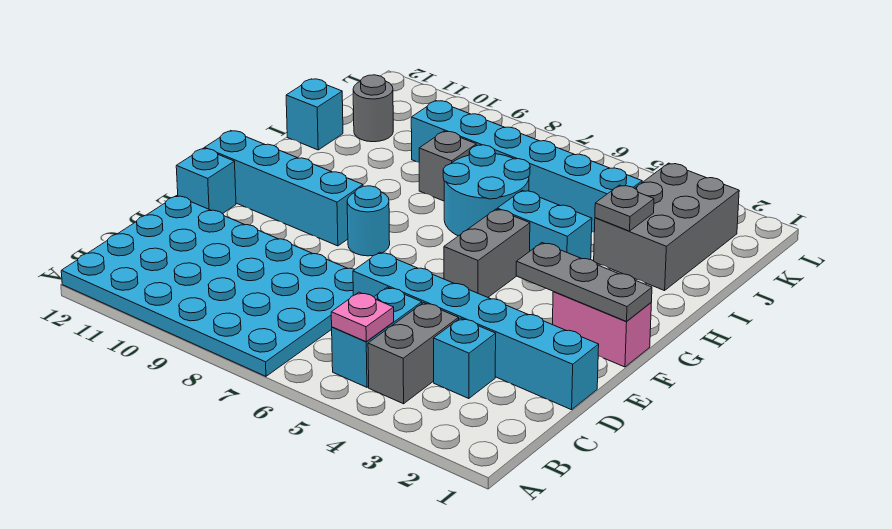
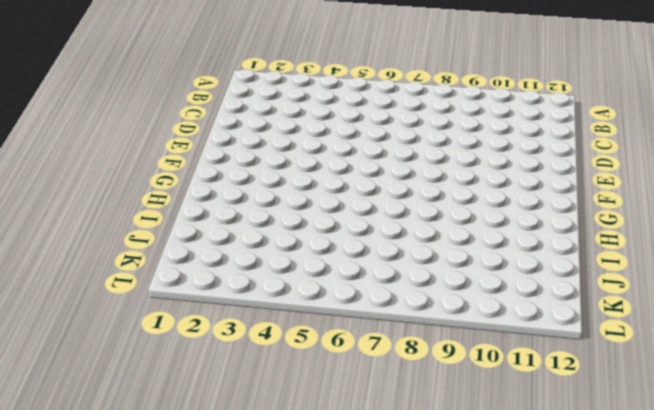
none -> cyan 4x6 plate [61,196,355,376]
none -> grey 1x2 brick [368,303,459,404]
none -> cyan 1x2 brick [332,287,422,387]

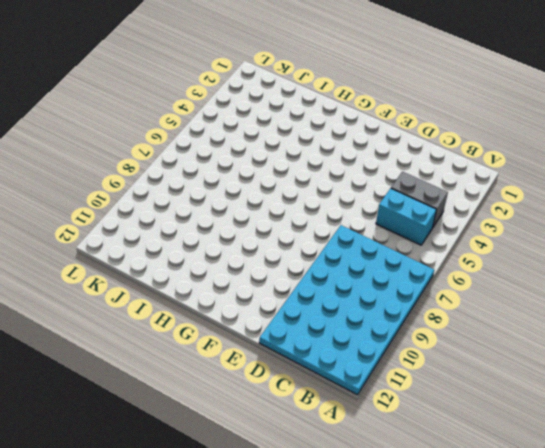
none -> cyan 1x1 brick [434,318,496,399]
none -> cyan 1x6 brick [353,252,599,410]
none -> cyan 1x1 brick [176,148,236,214]

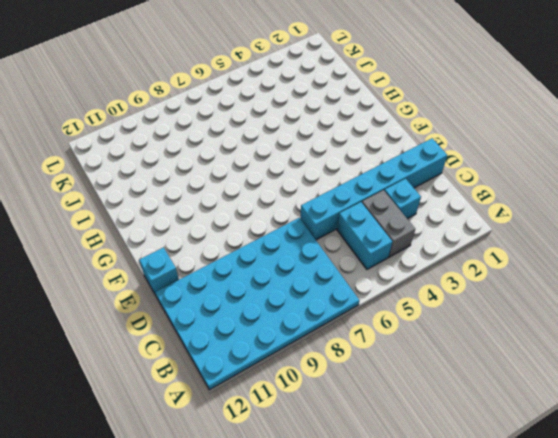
none -> pink 1x2 brick [553,292,651,367]
none -> grey 1x2 brick [444,209,530,297]
none -> cyan 1x1 round brick [347,186,390,256]

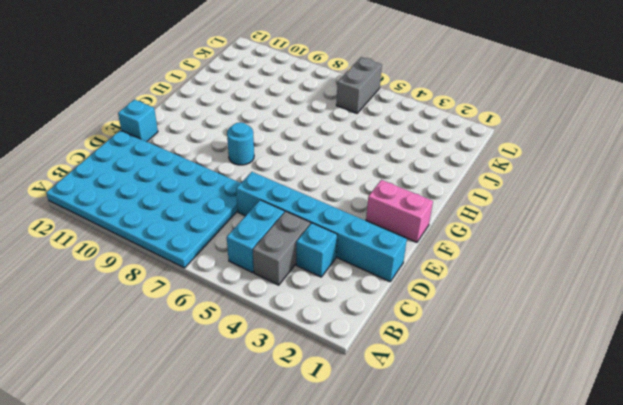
grey 1x2 brick [336,57,382,113] -> grey 1x2 brick moved to [444,209,530,297]
none -> cyan 1x4 brick [205,131,363,246]
none -> cyan 1x2 brick [497,190,592,260]
none -> cyan 2x2 round brick [443,145,530,236]

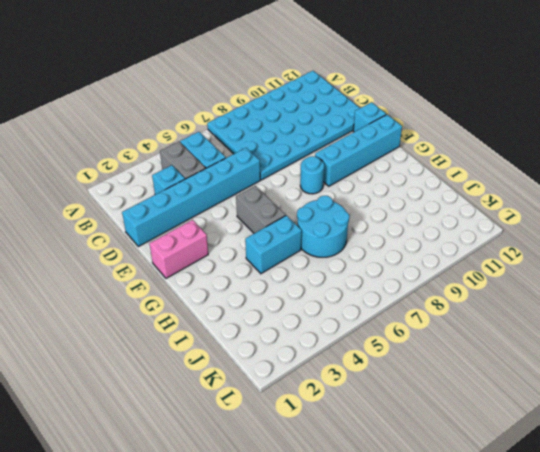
none -> grey 2x3 brick [594,163,739,291]
none -> grey 1x1 brick [419,131,476,201]
none -> cyan 1x1 brick [286,79,343,150]

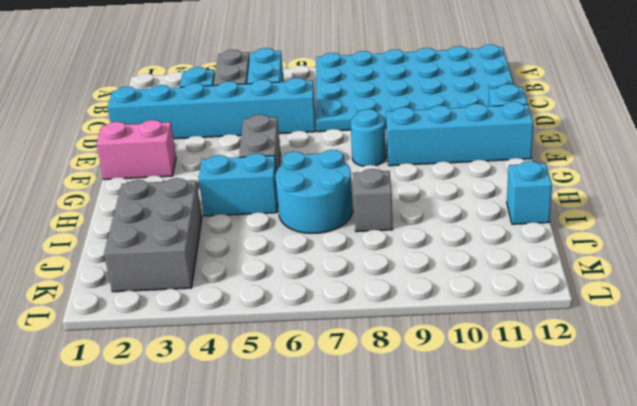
none -> cyan 1x6 brick [411,101,642,232]
none -> grey 1x1 round brick [353,75,393,142]
none -> pink 1x1 plate [331,292,394,341]

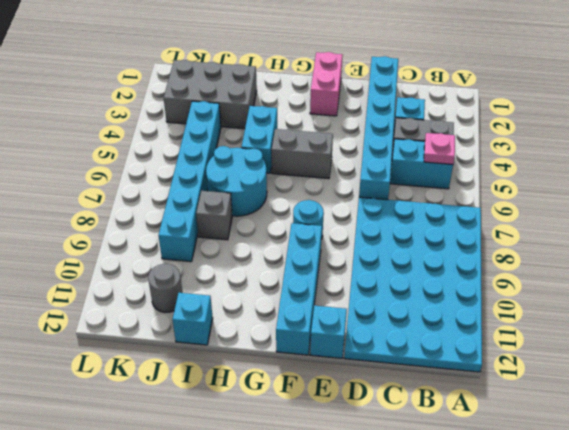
none -> grey 1x3 plate [516,243,652,321]
none -> grey 1x1 plate [595,185,654,231]

